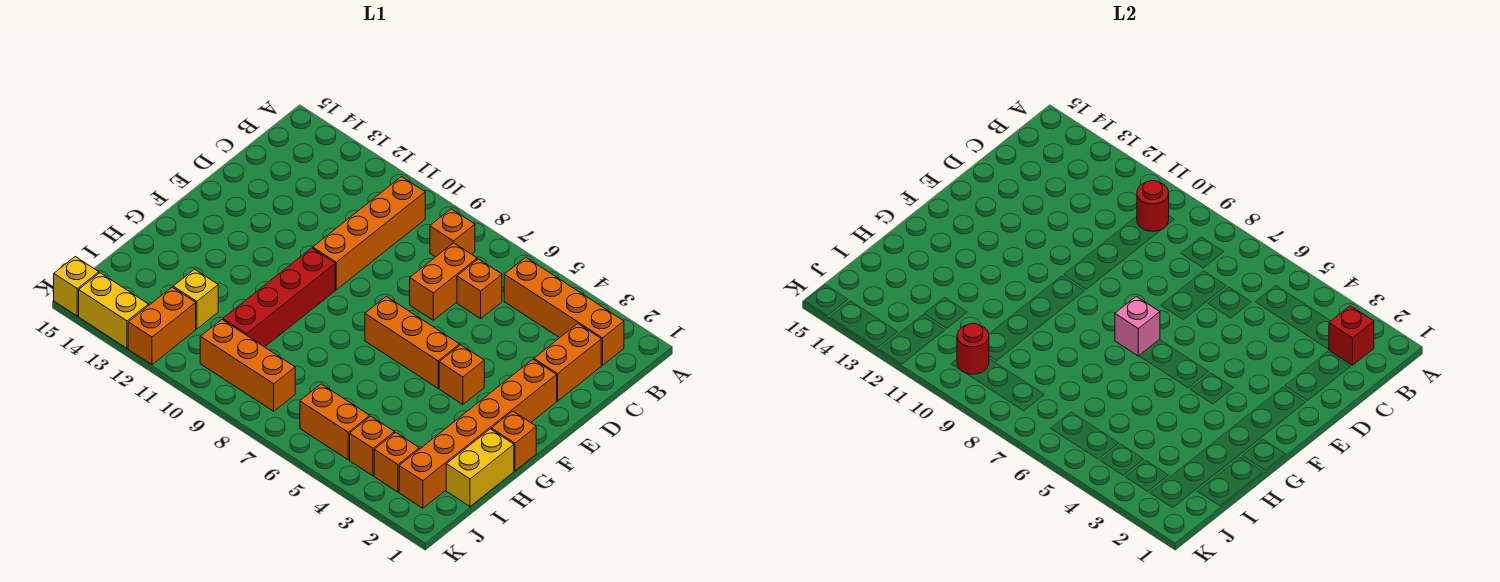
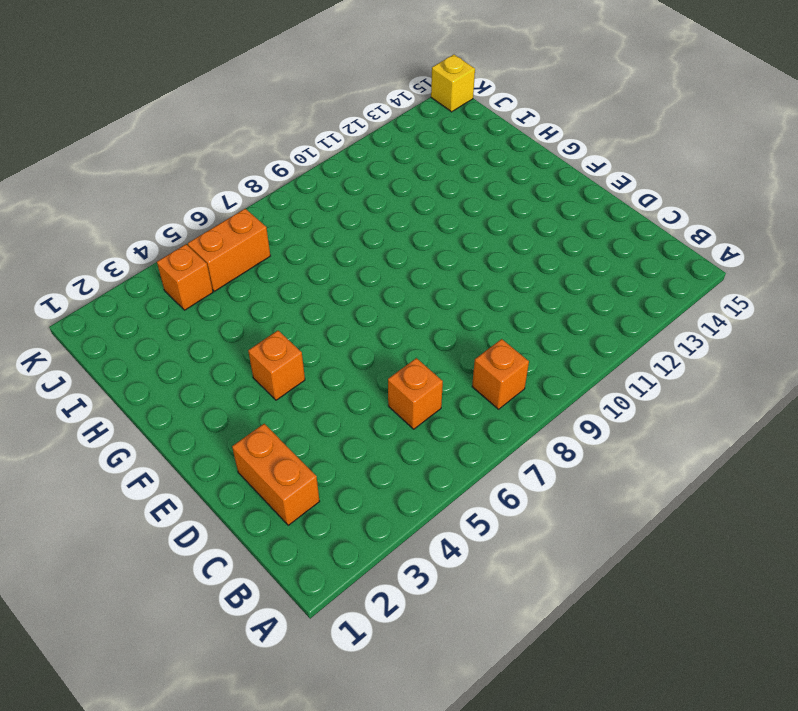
none -> orange 1x4 brick [504,257,624,365]
none -> orange 1x4 brick [313,177,425,290]
none -> orange 1x2 brick [410,243,477,320]

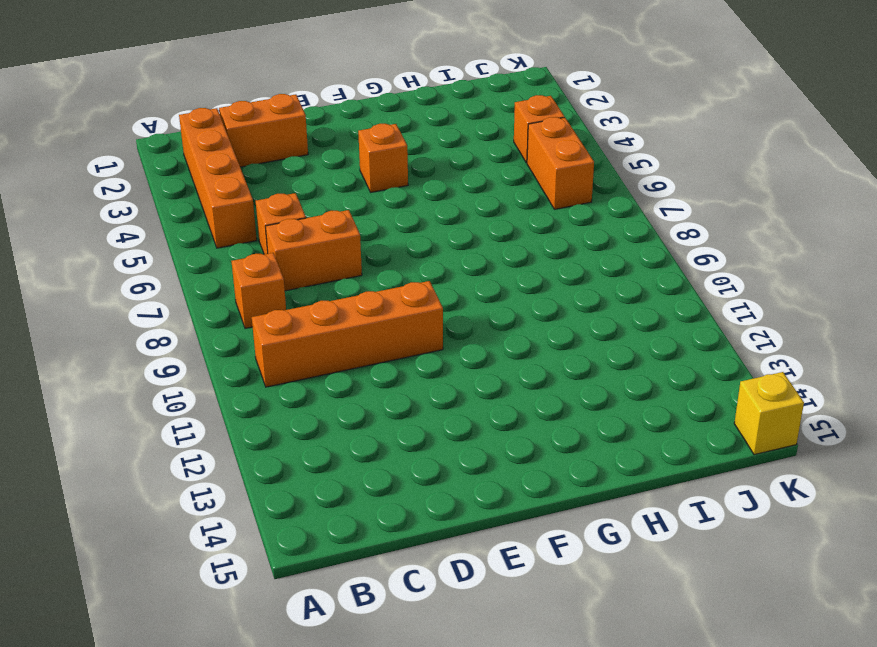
none -> orange 1x6 brick [399,359,557,508]
none -> orange 1x3 brick [365,296,460,388]
none -> red 1x4 brick [223,248,335,347]

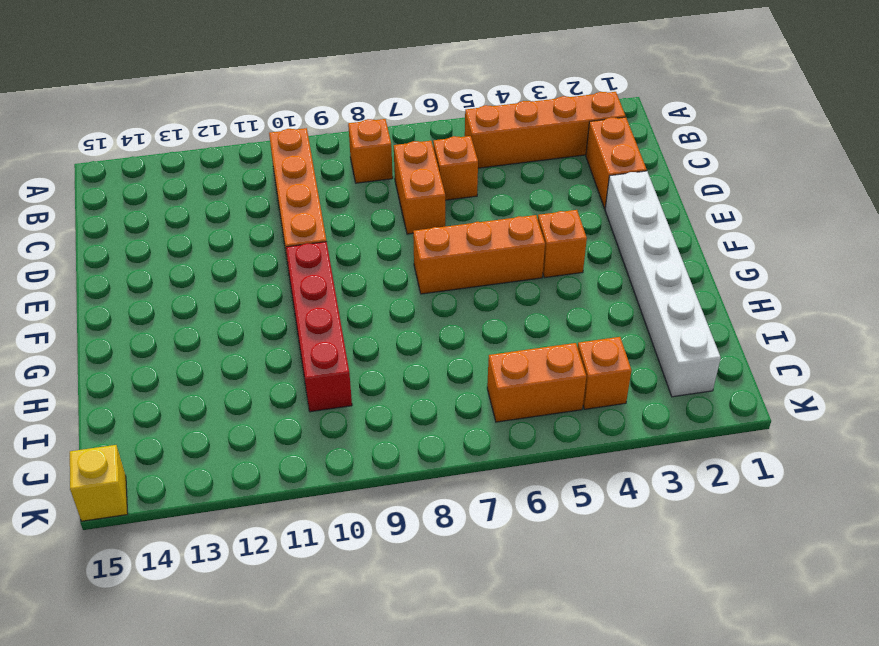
white 1x6 brick [605,171,721,397] -> orange 1x6 brick [399,359,557,508]
none -> orange 1x1 brick [491,411,536,471]
none -> yellow 1x2 brick [446,429,514,506]
none -> yellow 1x1 brick [173,269,218,329]

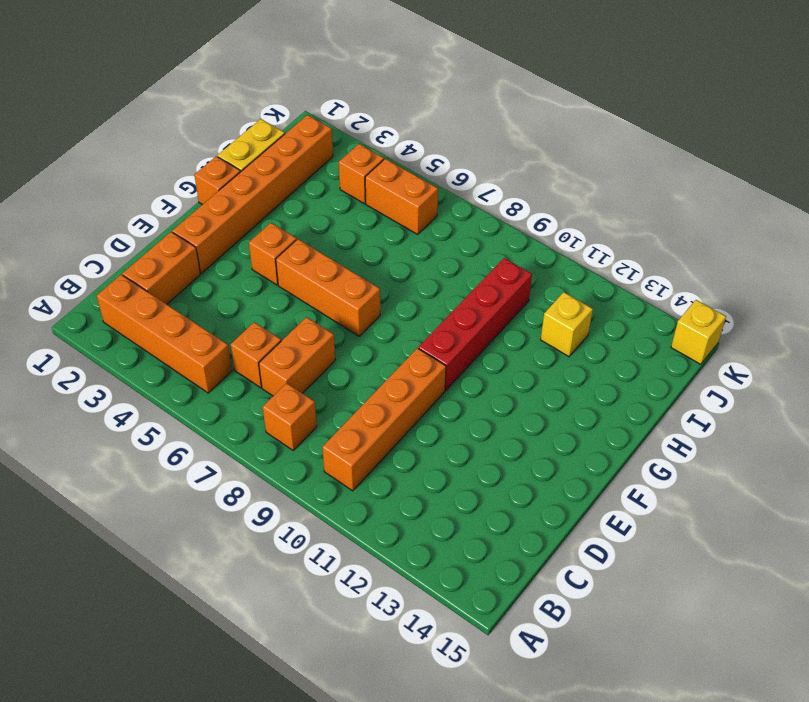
none -> orange 1x1 brick [374,433,419,492]
none -> orange 1x3 brick [200,320,295,411]
none -> orange 1x2 brick [128,287,196,365]

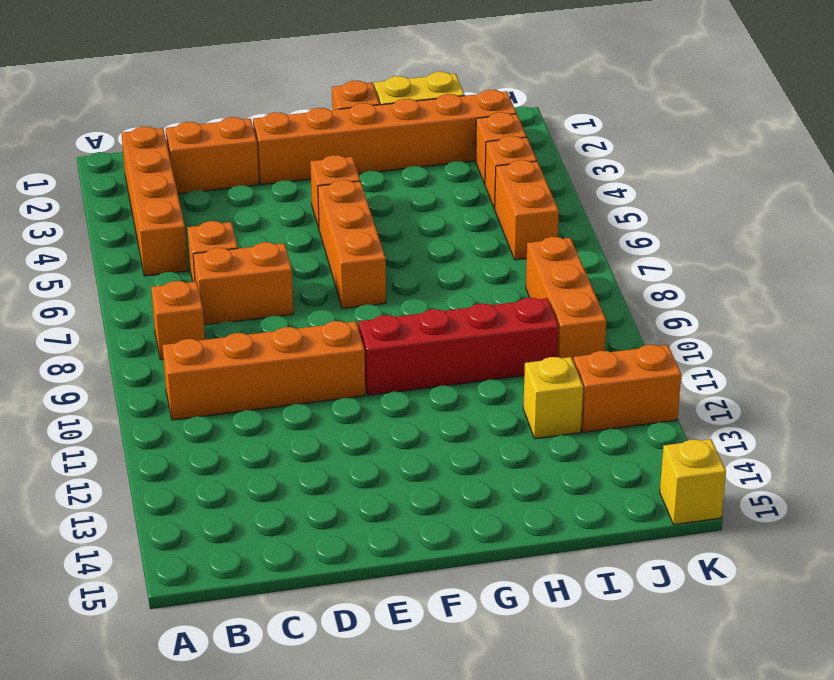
none -> yellow 1x2 brick [79,273,149,348]
none -> red 1x1 brick [1329,306,1374,365]
none -> red 1x1 round brick [1137,181,1169,231]

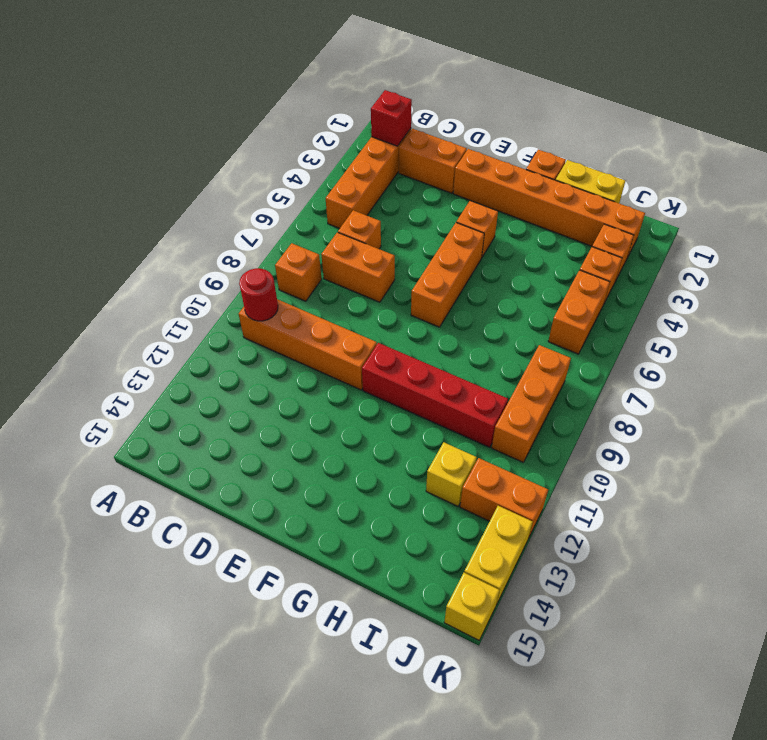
none -> pink 1x1 brick [1115,296,1160,356]
none -> red 1x1 round brick [957,323,989,374]

